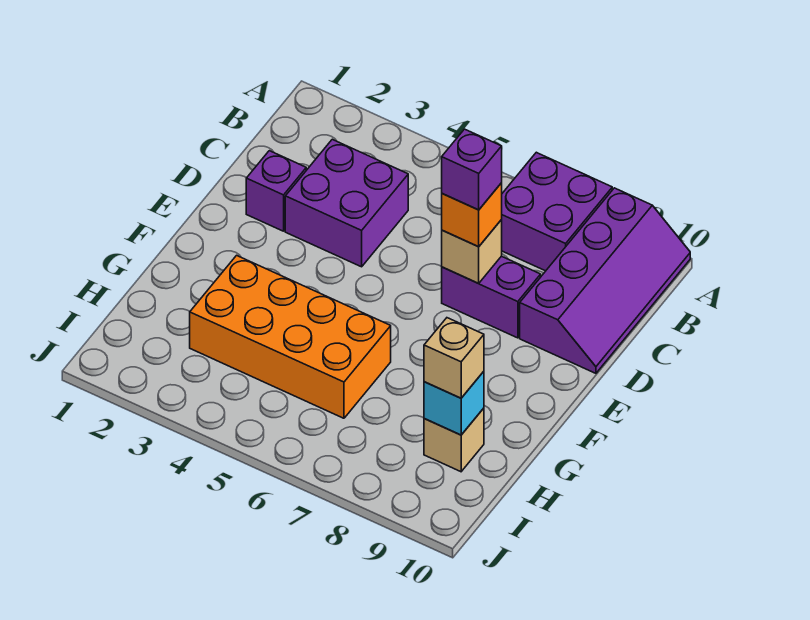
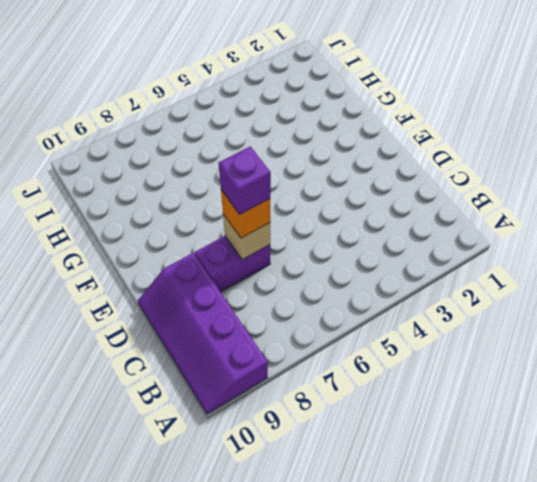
none -> purple 2x2 brick [501,152,612,271]
none -> purple 2x2 brick [285,139,408,267]
none -> purple 1x1 brick [246,151,306,231]

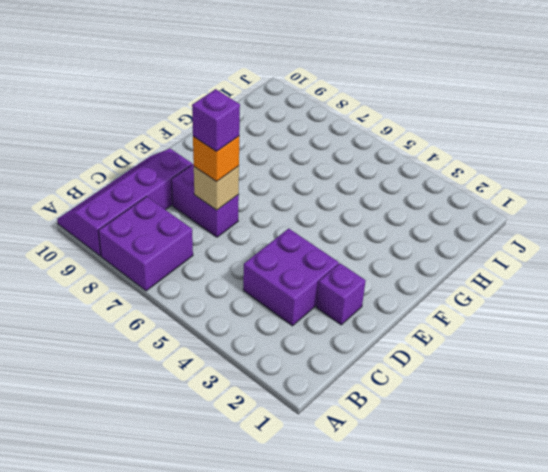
none -> orange 2x4 brick [190,255,391,418]
none -> tan 1x1 brick [424,408,484,472]
none -> cyan 1x1 brick [424,371,484,435]

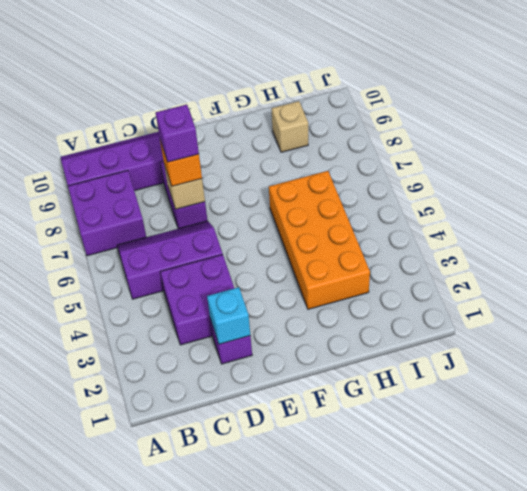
purple 2x3 slope [117,221,223,299] -> none
cyan 1x1 brick [207,287,250,344] -> cyan 1x1 brick moved to [424,371,484,435]
none -> tan 1x1 brick [424,318,484,398]

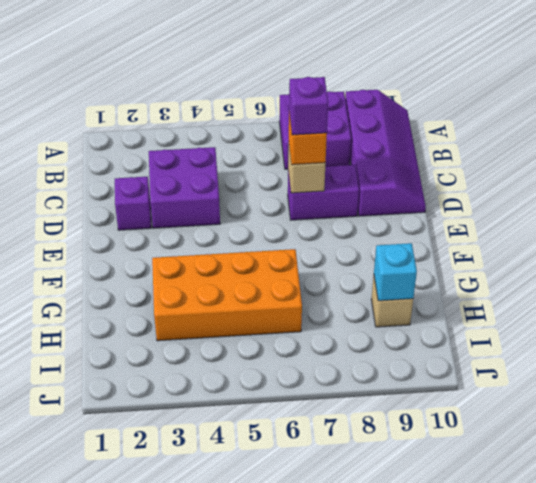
none -> tan 1x1 brick [424,318,484,398]

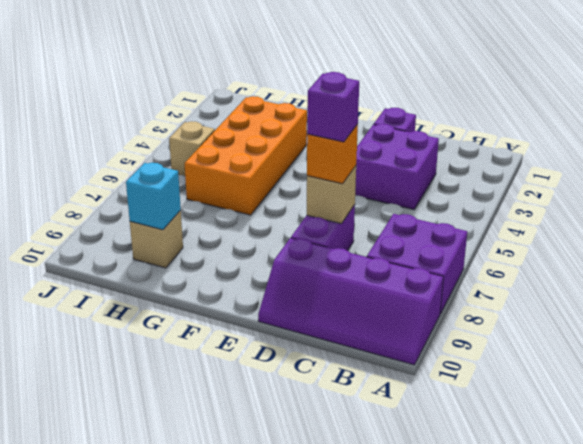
tan 1x1 brick [169,121,215,176] -> tan 1x1 brick moved to [424,318,484,398]

